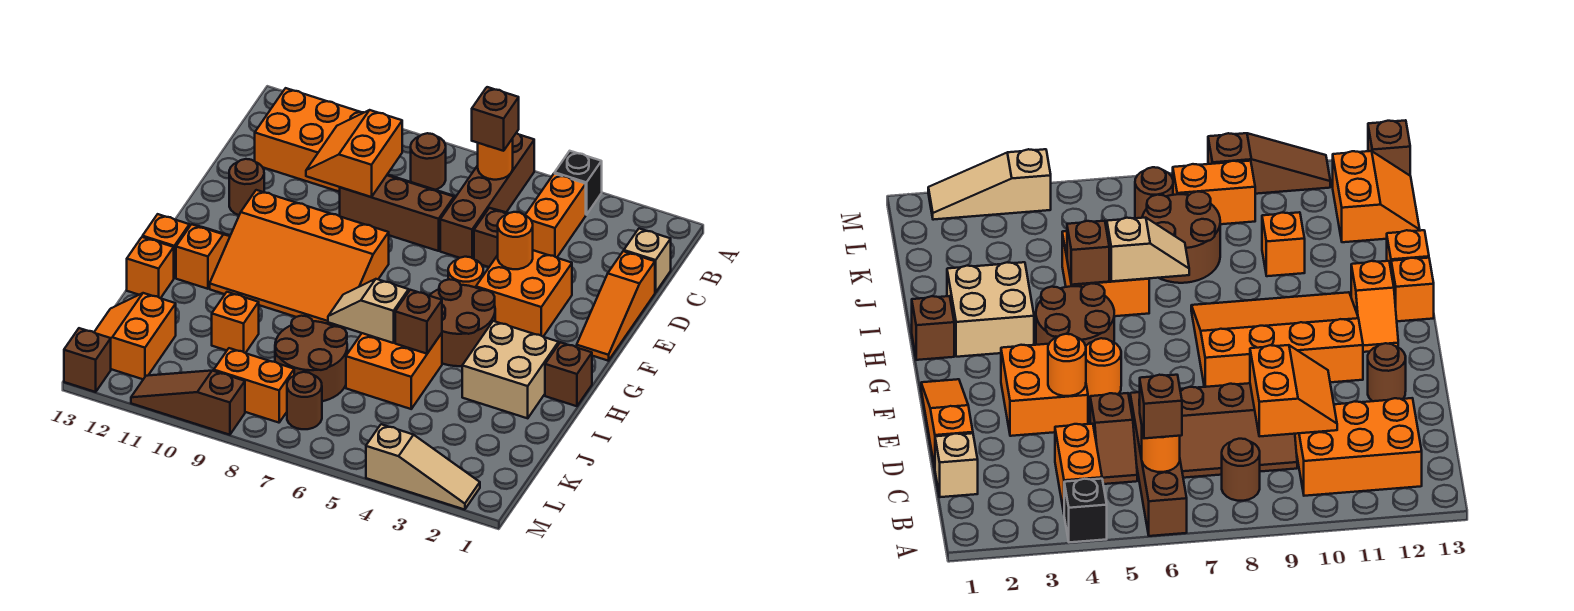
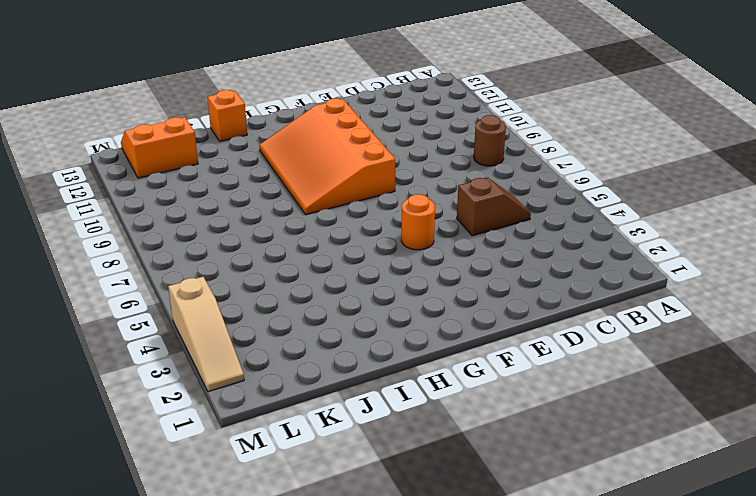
none -> black 1x1 brick [555,151,602,215]
none -> brown 1x4 brick [440,133,534,259]
none -> orange 1x2 brick [525,174,586,258]
none -> orange 2x3 brick [255,88,364,192]

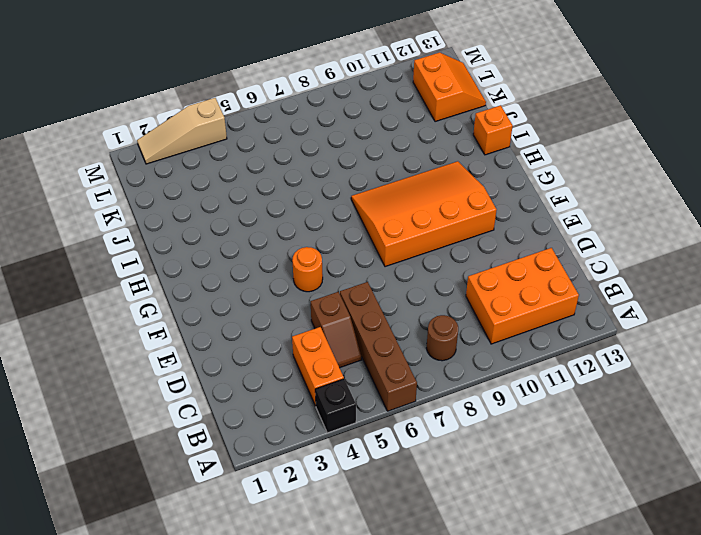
none -> tan 1x1 brick [624,229,671,292]
none -> brown 2x3 slope [340,175,456,251]
none -> orange 1x3 slope [577,251,655,361]
none -> orange 2x2 brick [476,250,572,337]

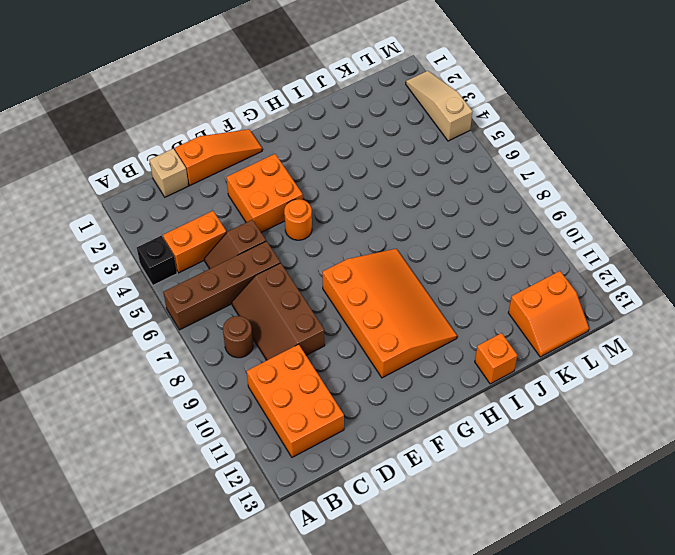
none -> brown 1x1 round brick [229,159,264,215]
none -> brown 2x2 round brick [429,279,495,366]
none -> orange 1x2 slope [176,224,230,289]
none -> brown 1x1 brick [545,342,592,406]

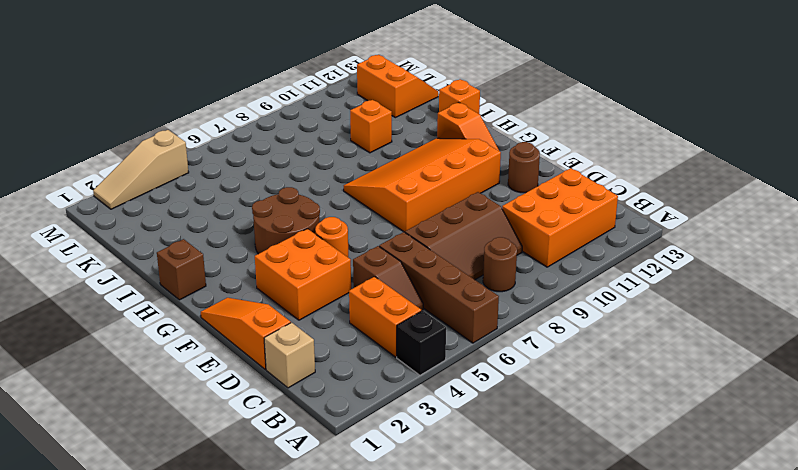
none -> tan 2x2 brick [462,321,559,418]
none -> orange 1x1 brick [143,214,189,278]
none -> orange 2x2 brick [346,333,442,409]
none -> brown 2x2 round brick [275,316,347,401]

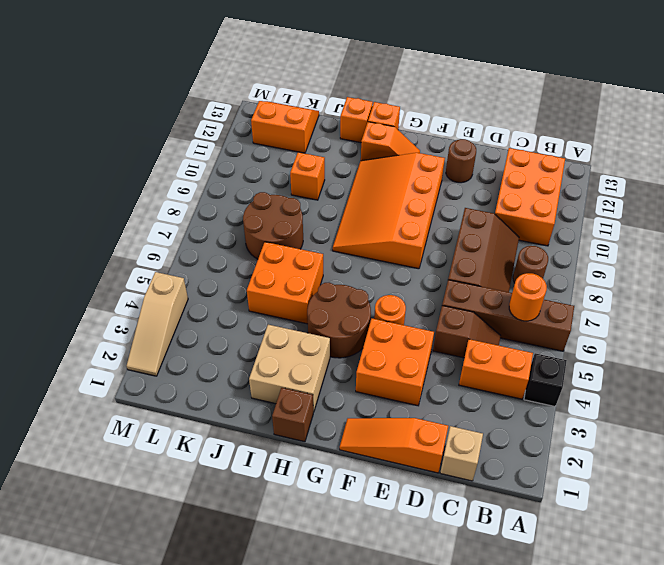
none -> brown 1x1 round brick [287,372,322,429]
none -> orange 1x2 brick [214,348,294,423]
none -> brown 1x3 slope [131,371,245,435]
none -> brown 1x1 brick [64,328,111,392]

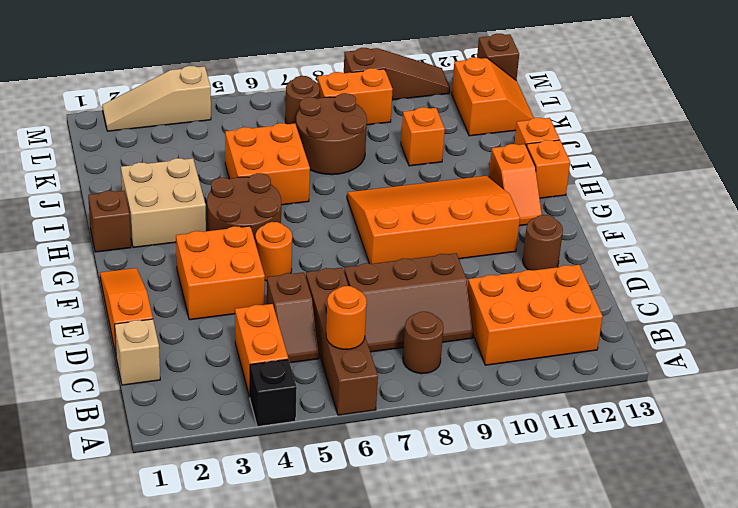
none -> orange 2x2 slope [306,110,402,197]
none -> orange 1x1 round brick [498,212,533,269]
none -> brown 1x1 brick [395,290,442,354]
none -> tan 1x2 slope [328,279,409,343]

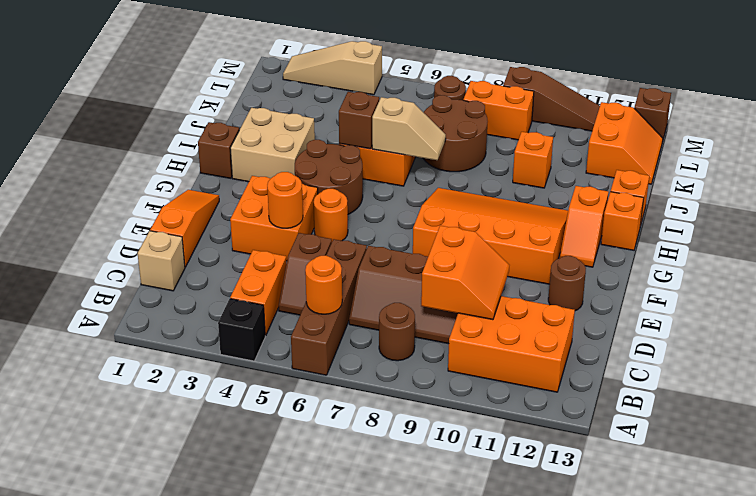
none -> brown 1x1 brick [472,87,519,151]

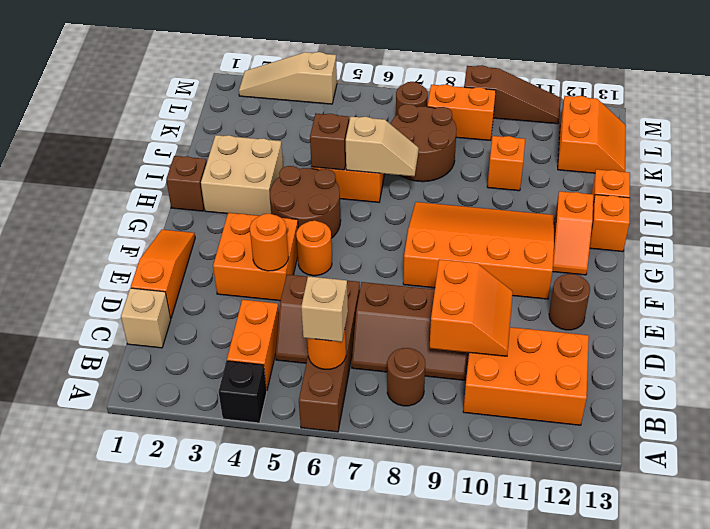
tan 1x1 brick [301,276,348,342] -> brown 1x1 brick [472,87,519,151]
none -> brown 1x1 brick [64,328,111,392]

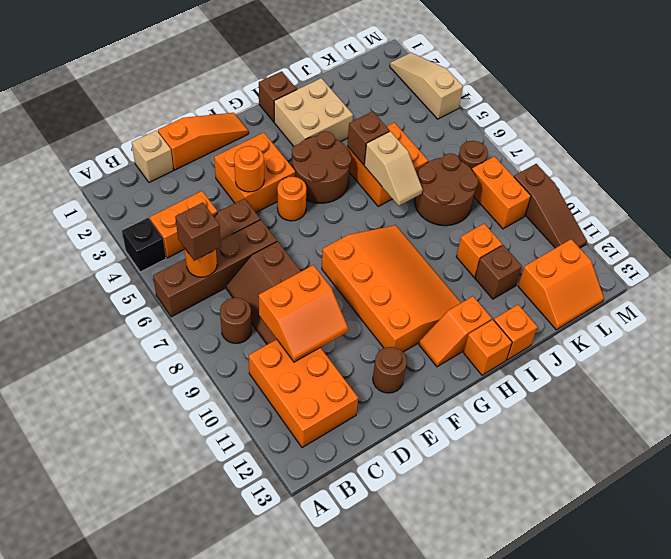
brown 1x1 brick [475,245,522,299] -> brown 1x1 brick moved to [64,328,111,392]

